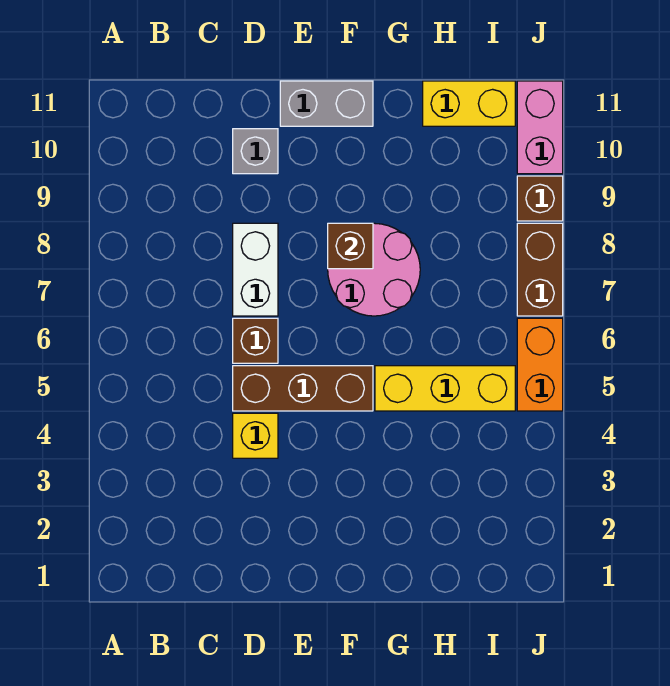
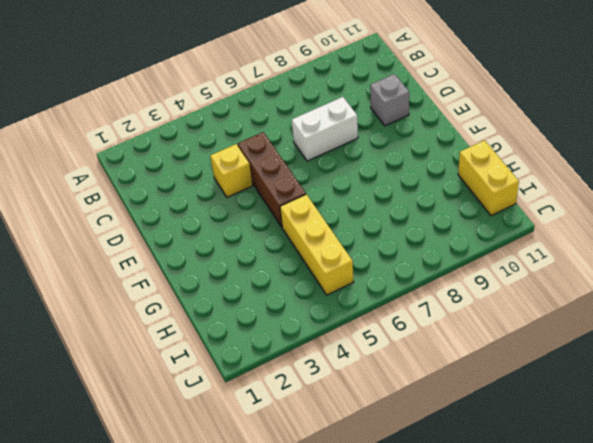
none -> brown 1x1 brick [233,318,278,363]
none -> grey 1x2 brick [280,81,373,126]
none -> pink 2x2 round brick [328,223,420,316]

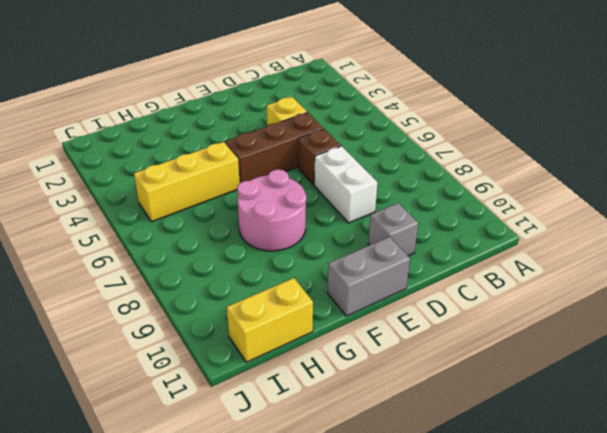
none -> orange 1x2 brick [517,318,563,411]
none -> brown 1x2 brick [517,223,563,316]
none -> brown 1x1 brick [517,176,563,221]

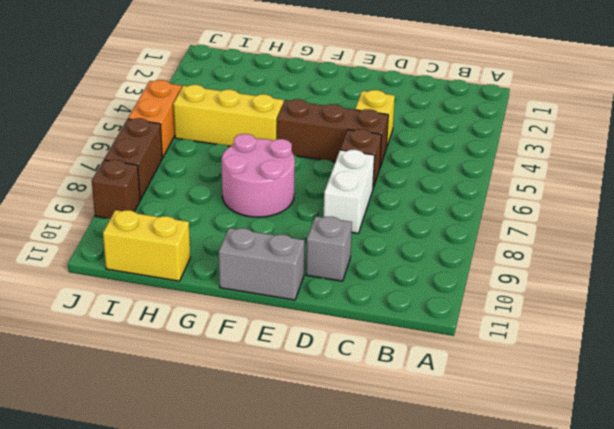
none -> pink 1x2 brick [517,81,563,174]
none -> brown 1x1 brick [328,223,373,269]

